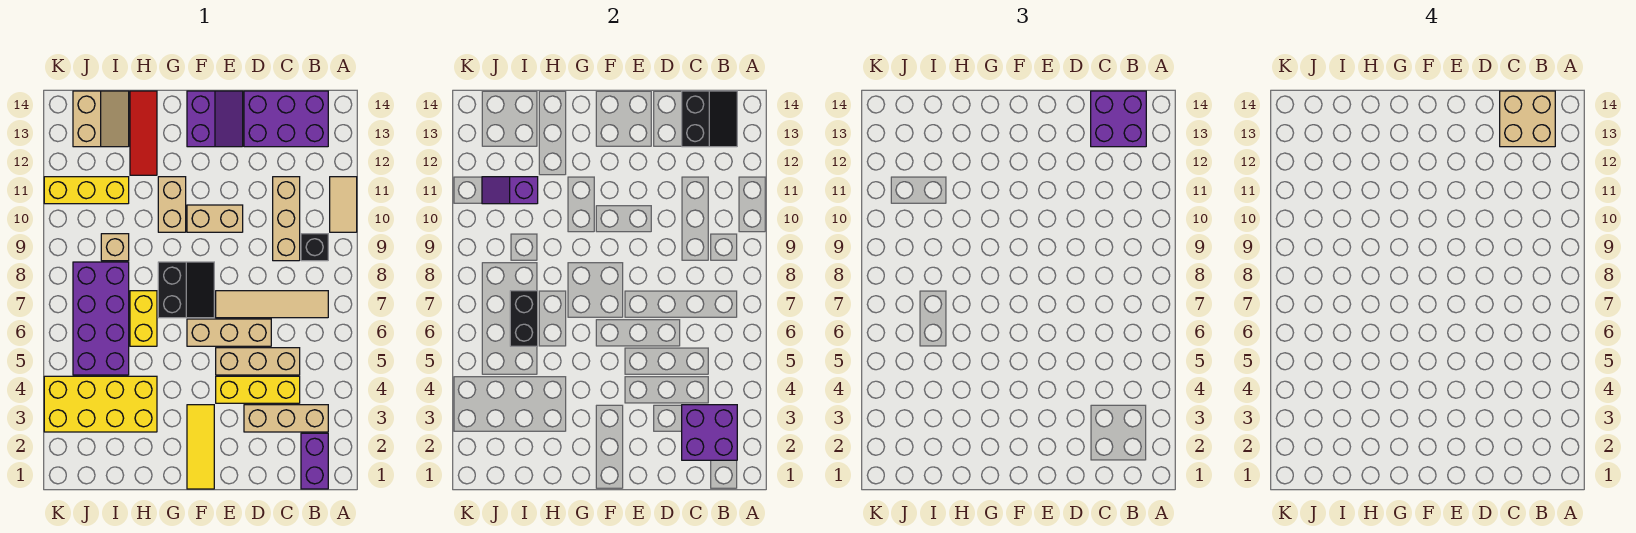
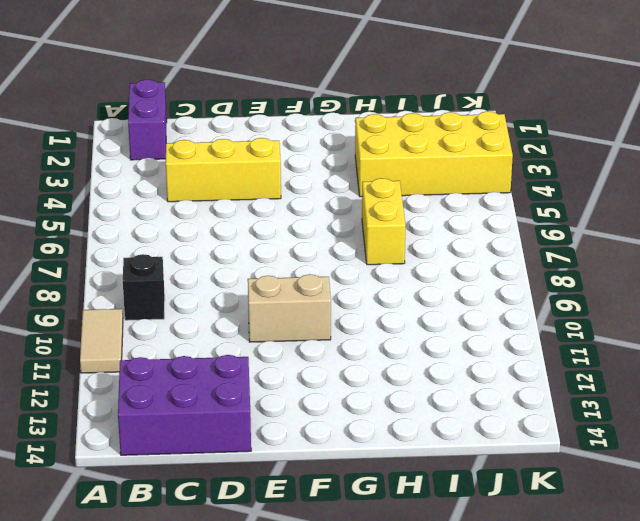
none -> tan 1x3 brick [244,405,328,432]
none -> tan 1x4 tile [216,291,328,318]
none -> tan 1x3 brick [216,348,300,375]

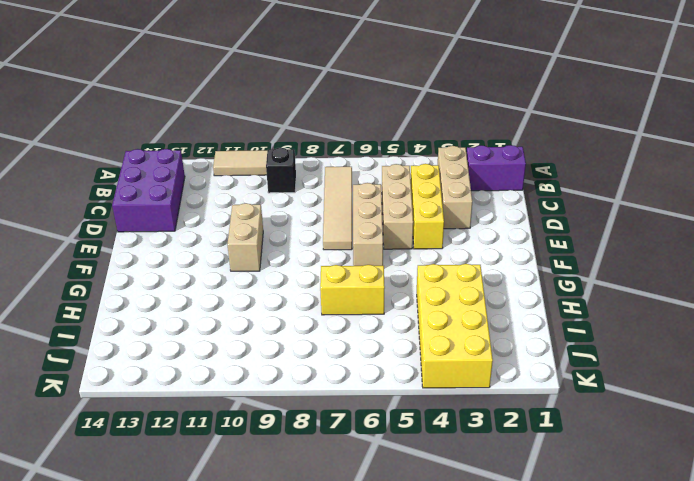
none -> tan 1x3 brick [273,177,300,261]
none -> purple 2x2 slope [187,91,243,147]
none -> yellow 1x3 tile [187,405,214,489]

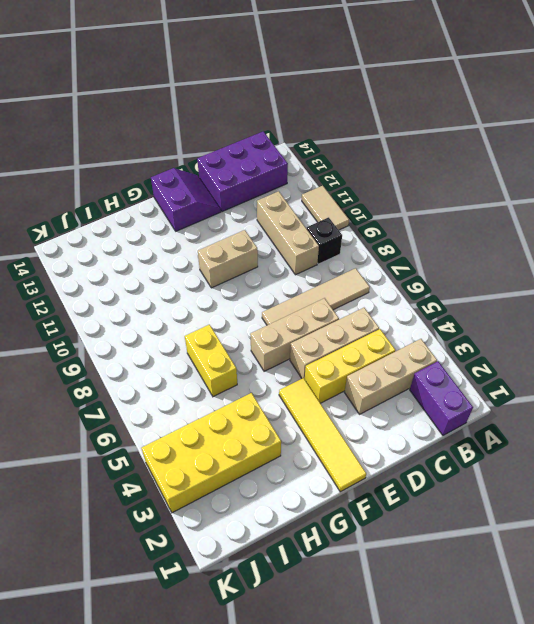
yellow 1x4 tile [279,378,366,492] -> yellow 1x3 tile [187,405,214,489]
none -> black 2x2 slope [158,262,214,318]
none -> tan 1x2 brick [158,177,186,232]
none -> red 1x3 tile [130,91,157,175]

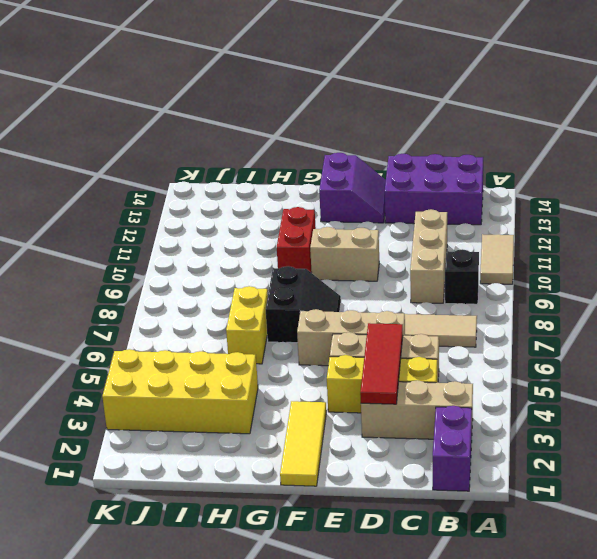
red 1x3 tile [360,323,403,404] -> red 1x3 tile moved to [130,91,157,175]
red 1x2 brick [277,207,316,272] -> tan 1x2 brick [158,177,186,232]
none -> purple 2x4 brick [73,262,129,375]
none -> tan 1x1 brick [101,234,129,261]
none -> yellow 1x3 brick [44,177,129,204]

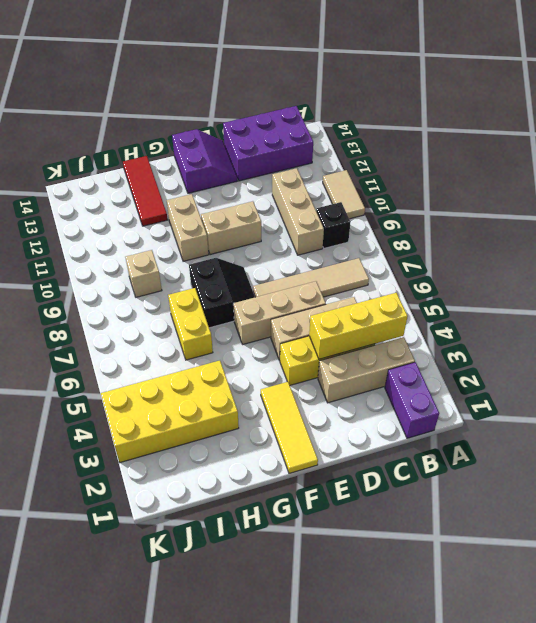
yellow 1x3 brick [309,293,408,359] -> yellow 1x3 brick moved to [44,177,129,204]
none -> purple 2x4 brick [73,262,129,375]
none -> tan 2x2 slope [73,91,129,147]
none -> purple 2x2 brick [682,405,737,460]

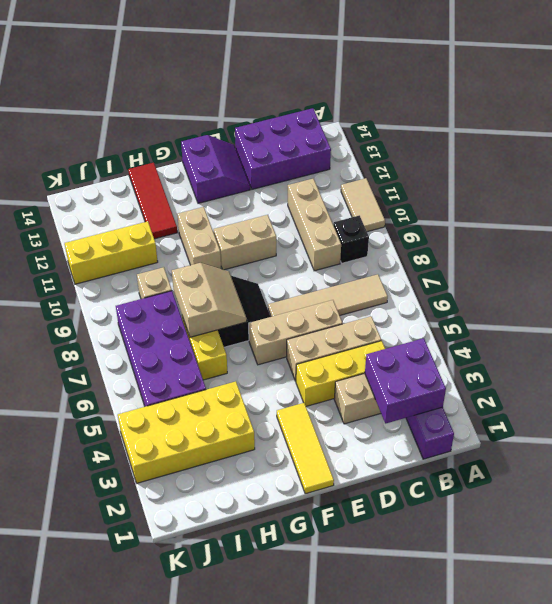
tan 2x2 slope [172,263,247,337] -> tan 2x2 slope moved to [73,91,129,147]
none -> black 2x2 slope [682,91,737,147]
none -> black 1x2 brick [510,291,538,346]
none -> purple 1x2 slope [482,177,538,204]

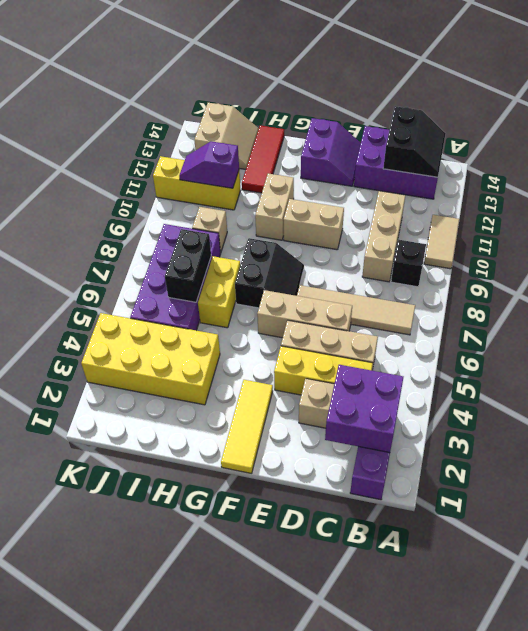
none -> purple 2x2 brick [1091,91,1146,147]
none -> tan 2x2 brick [1500,91,1555,147]

